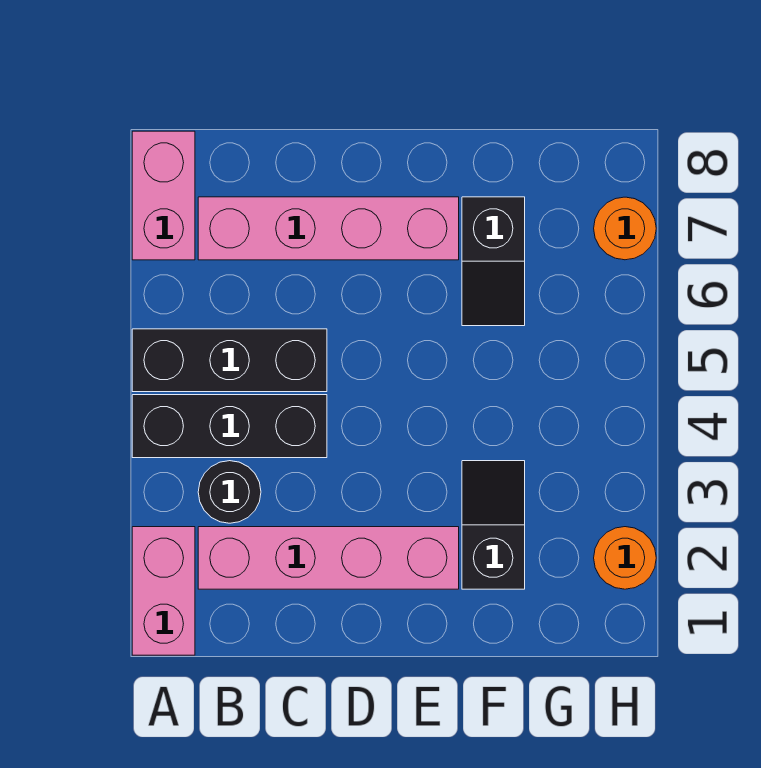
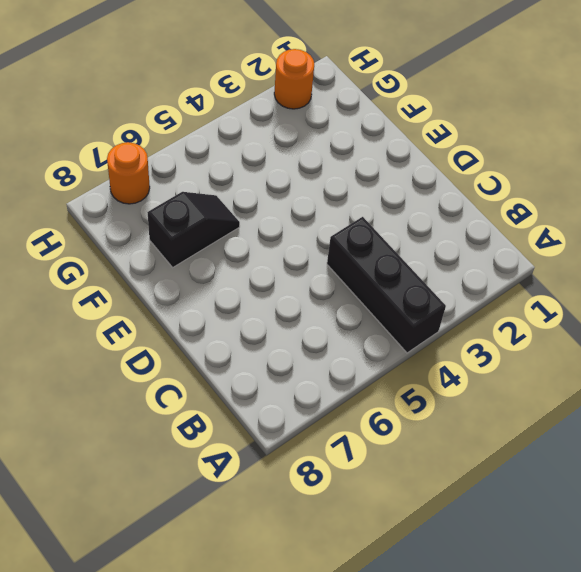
none -> pink 1x2 brick [132,527,195,655]
none -> black 1x3 brick [132,329,327,392]

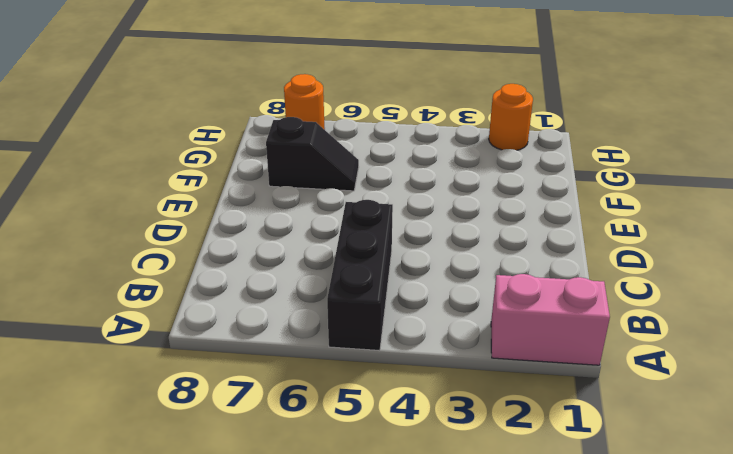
none -> black 1x3 brick [132,395,327,458]
none -> pink 1x2 brick [132,131,195,260]

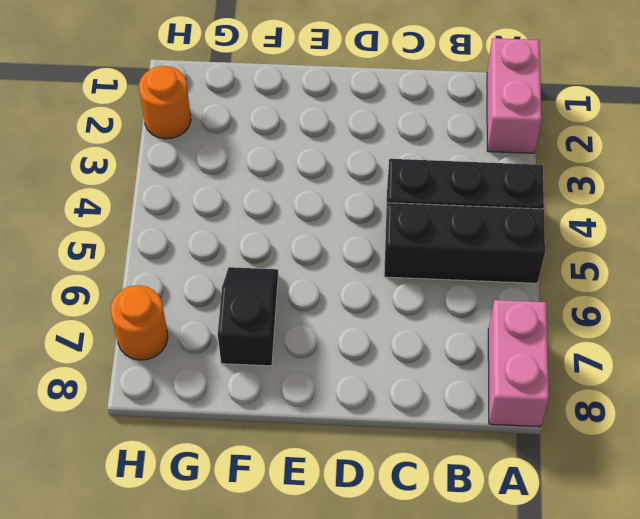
none -> pink 1x4 brick [198,527,459,589]
none -> black 1x1 round brick [198,461,261,523]

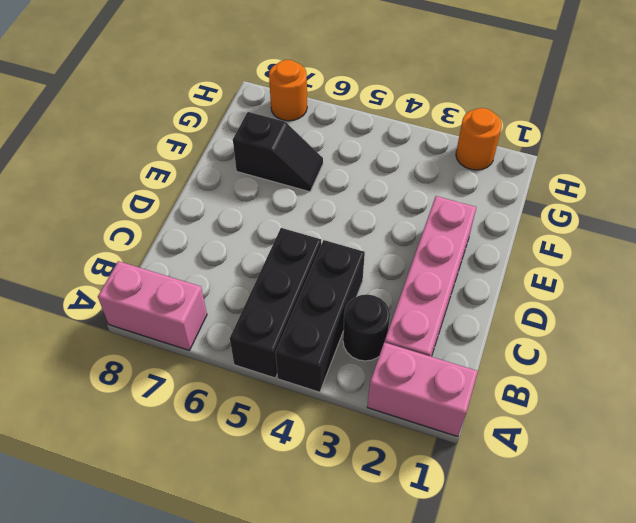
none -> pink 1x4 brick [198,197,459,260]
none -> black 1x2 slope [462,461,525,589]

